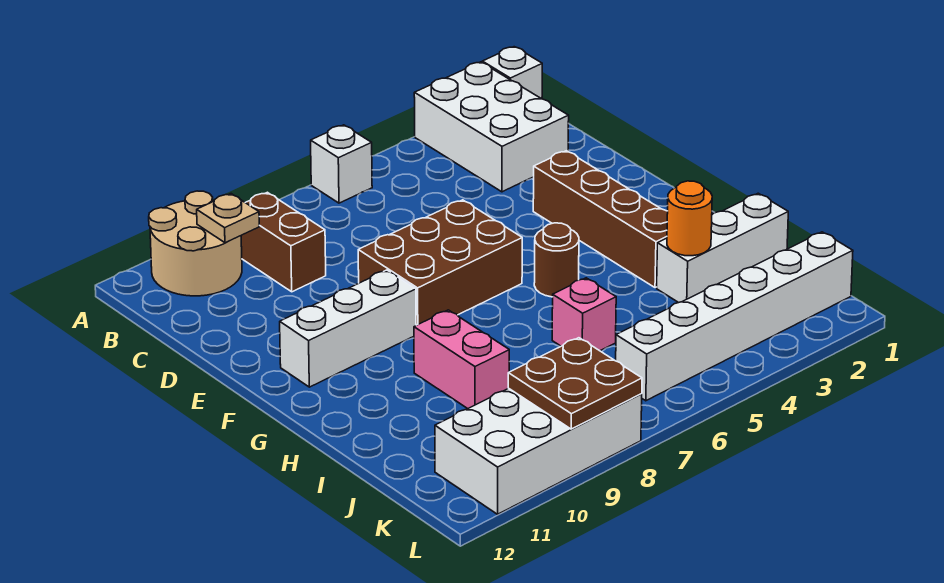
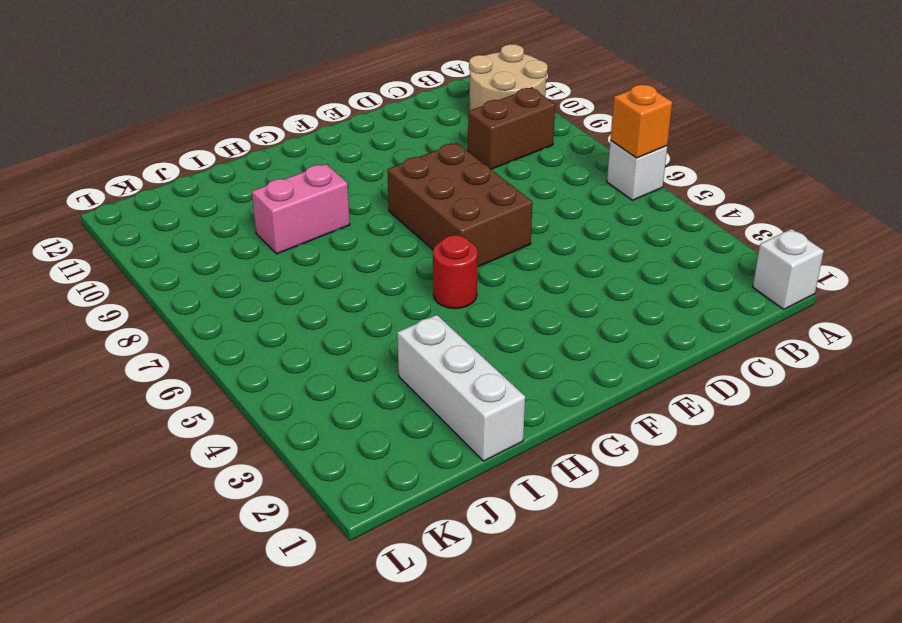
orange 1x1 brick [610,85,672,158] -> none
red 1x1 round brick [433,235,478,309] -> brown 1x1 round brick [534,223,579,297]
none -> white 2x3 brick [414,62,569,192]
none -> brown 1x4 brick [533,151,668,288]
none -> white 1x3 brick [280,270,416,387]

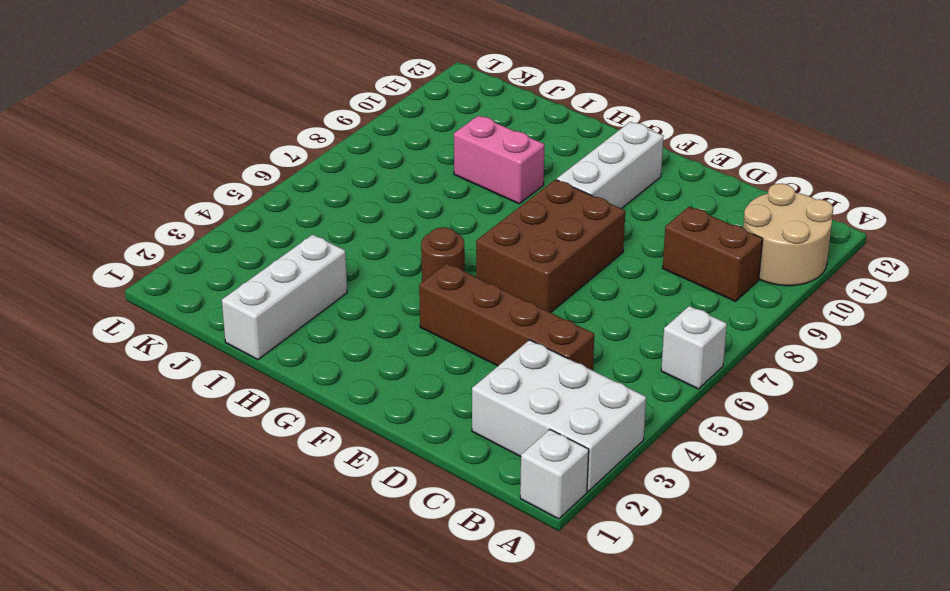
brown 1x4 brick [419,263,594,370] -> brown 1x4 brick moved to [533,151,668,288]
none -> pink 1x1 brick [552,278,616,351]
none -> white 1x6 brick [616,232,853,401]
none -> white 2x4 brick [435,388,642,514]

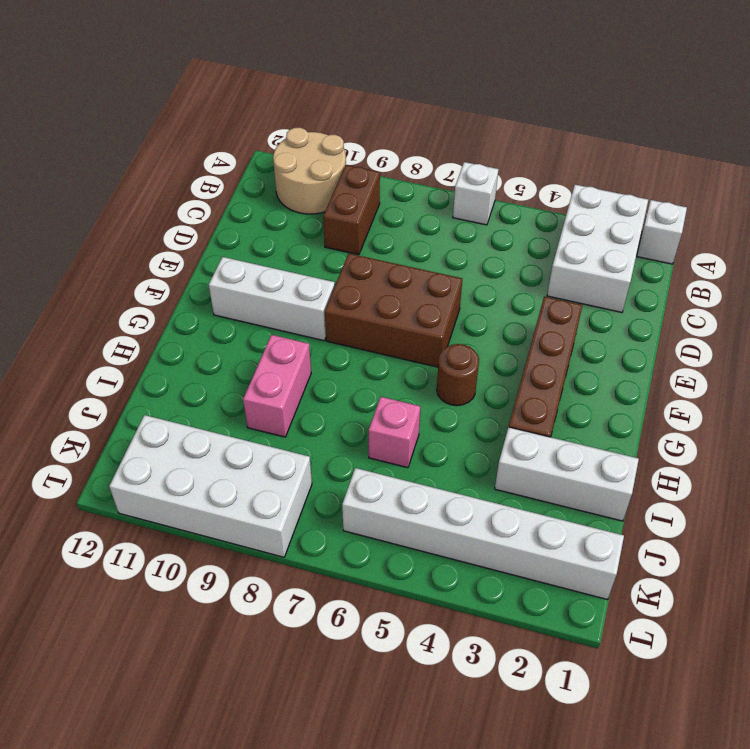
none -> tan 1x1 plate [197,194,259,243]
none -> orange 1x1 round brick [667,181,712,256]
none -> brown 2x2 plate [508,338,642,429]

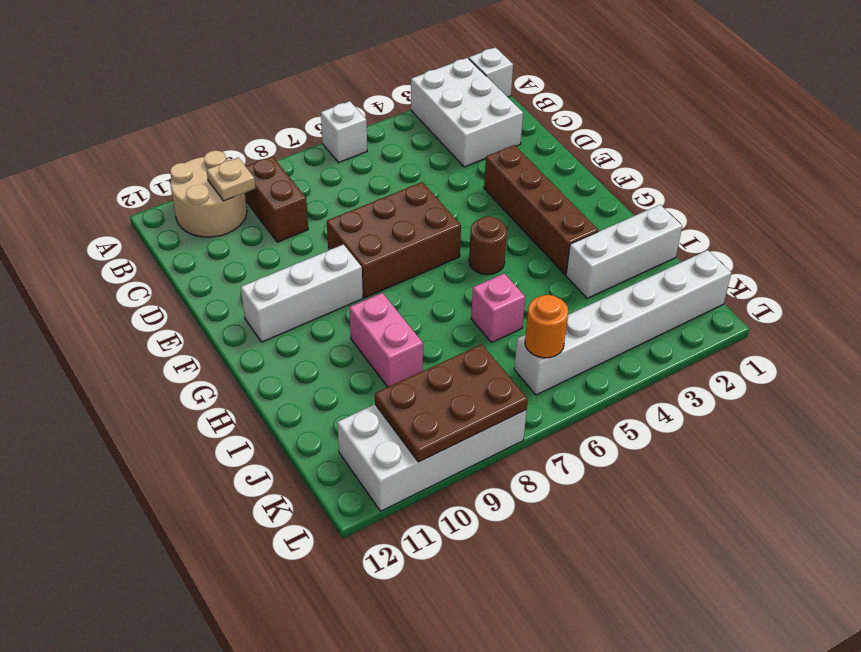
orange 1x1 round brick [525,295,568,358] -> orange 1x1 round brick moved to [667,181,712,256]
brown 2x3 plate [375,344,528,462] -> brown 2x2 plate [508,338,642,429]

